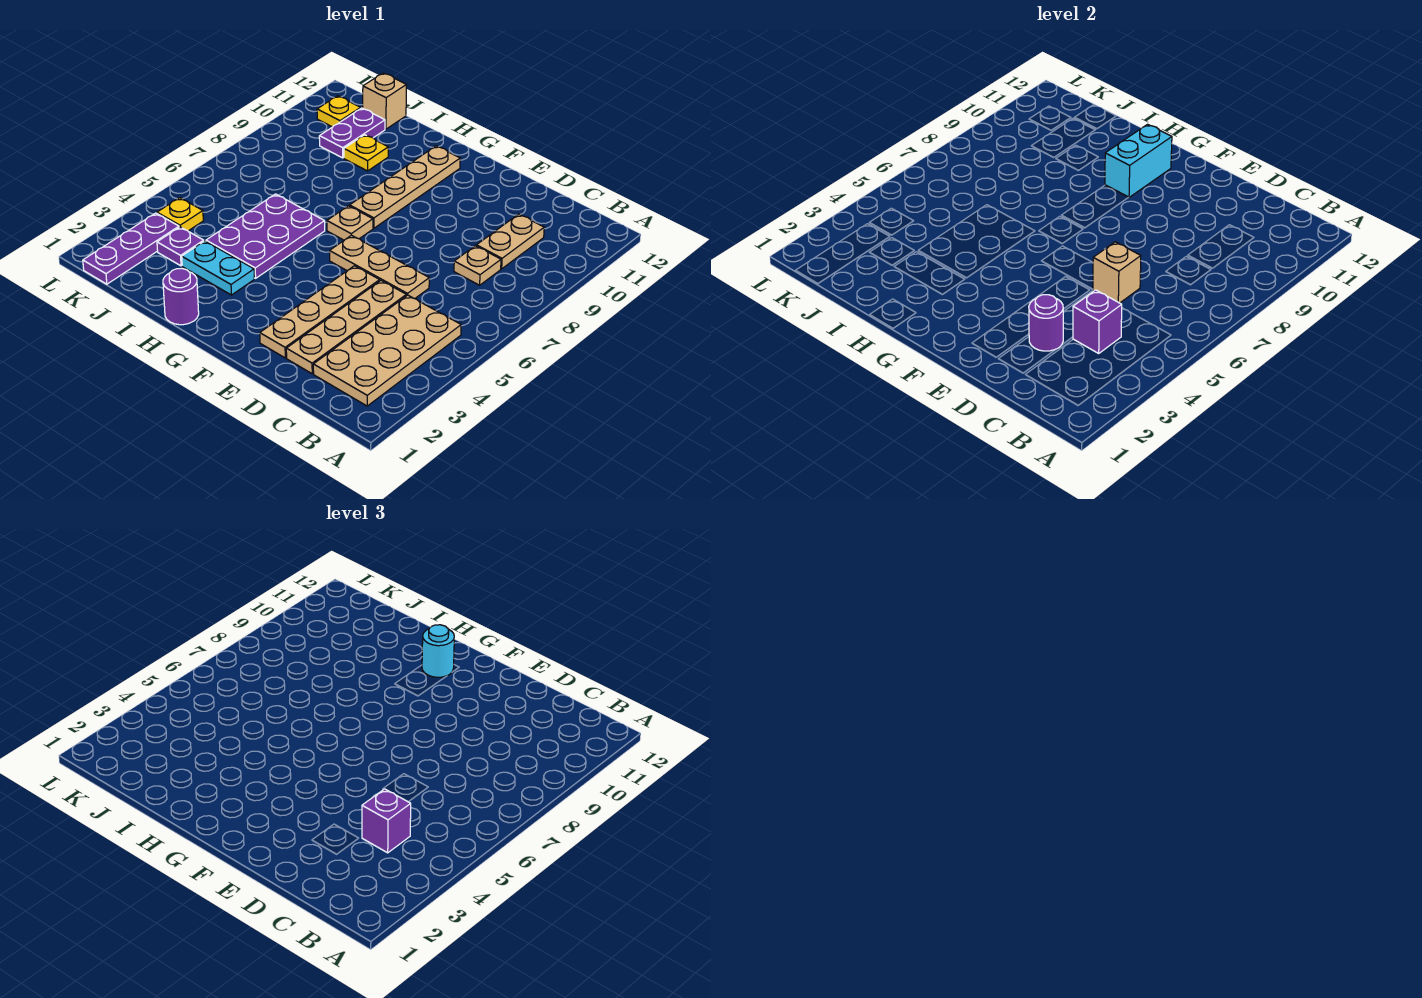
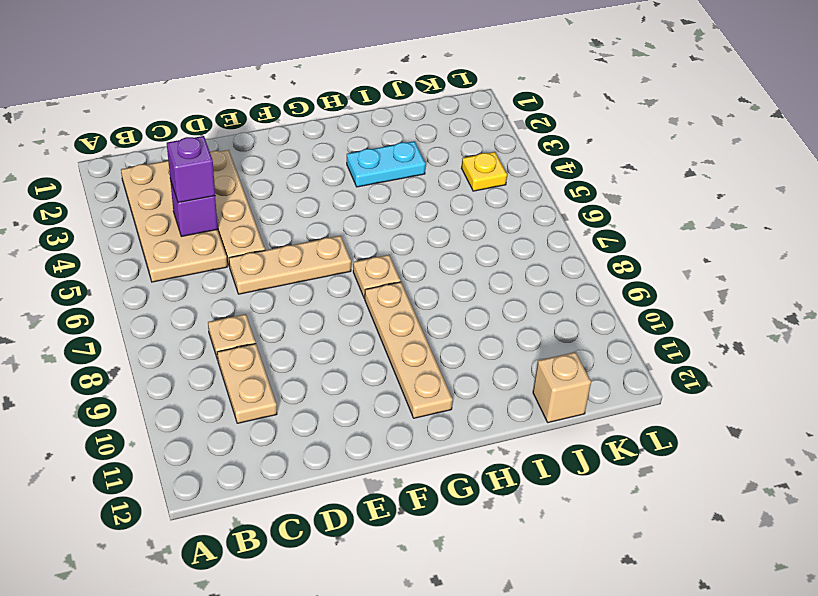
none -> tan 1x4 plate [260,266,380,358]
none -> purple 1x1 round brick [163,269,199,325]
none -> purple 2x3 plate [206,194,325,278]

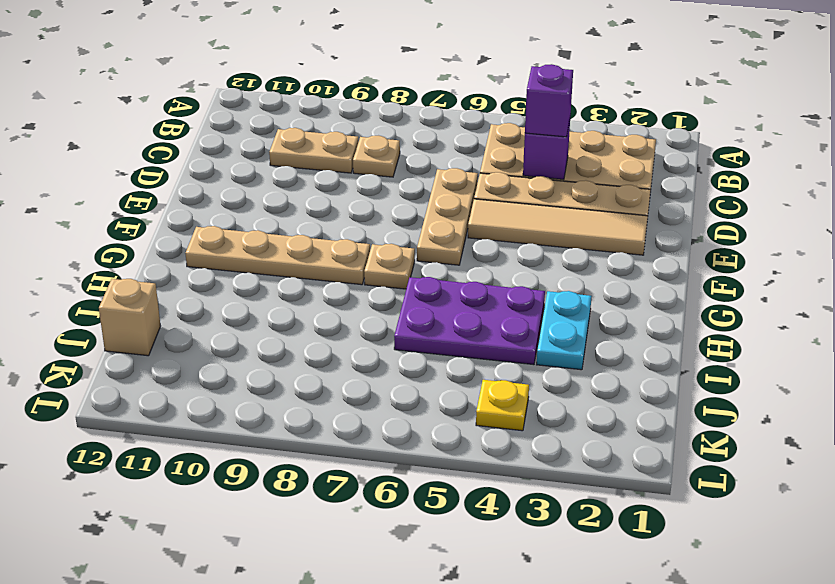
tan 1x4 tile [468,199,648,255] -> tan 1x4 plate [260,266,380,358]
none -> purple 1x1 round brick [163,269,199,325]
none -> yellow 1x1 plate [344,135,388,171]
none -> purple 1x1 plate [157,227,204,266]

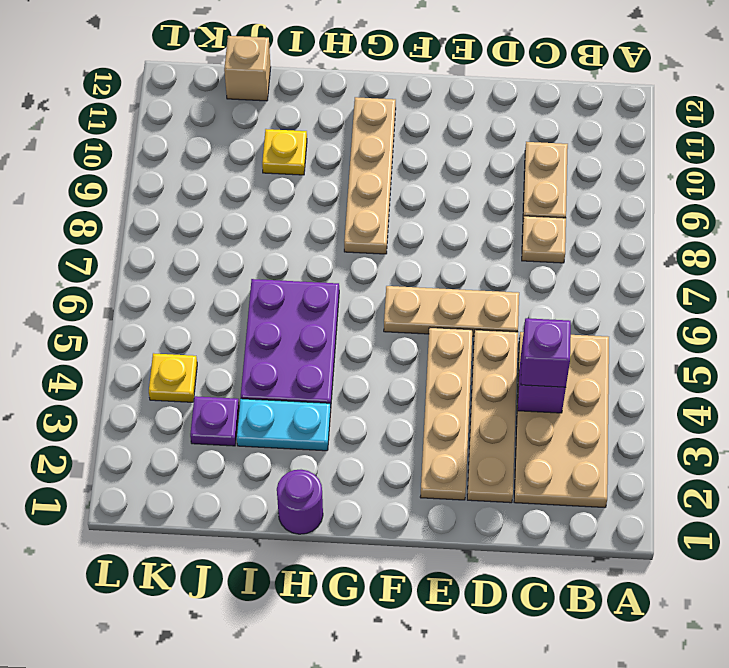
none -> tan 1x1 plate [327,206,373,240]
none -> purple 1x2 plate [319,108,385,158]
none -> purple 1x3 plate [83,213,179,284]

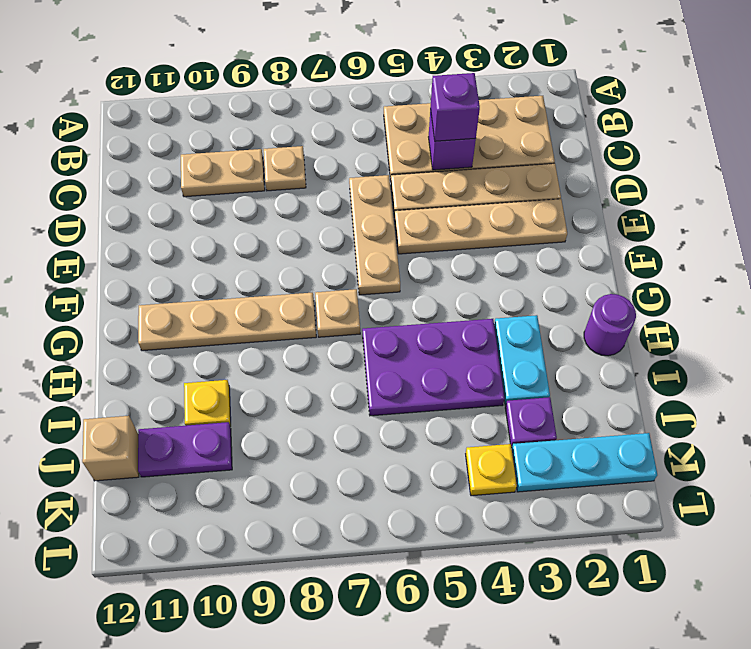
cyan 1x3 plate [512,433,657,492] -> purple 1x3 plate [83,213,179,284]
none -> yellow 1x1 plate [317,96,361,127]
none -> purple 1x1 round brick [1029,295,1063,351]
none -> tan 1x1 brick [1093,242,1141,303]

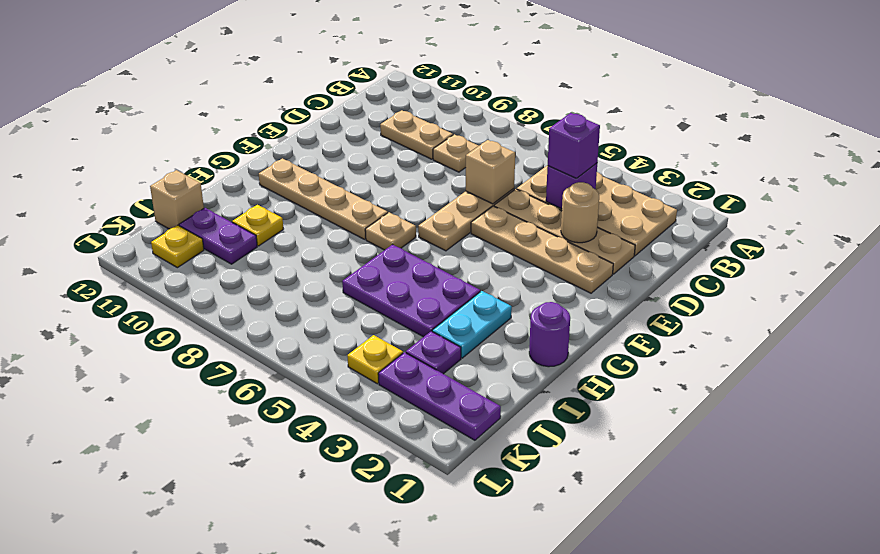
tan 1x1 round brick [561,182,599,243] -> purple 1x1 round brick [1029,295,1063,351]
none -> cyan 1x2 brick [1105,124,1172,197]
none -> cyan 1x1 round brick [422,625,454,677]

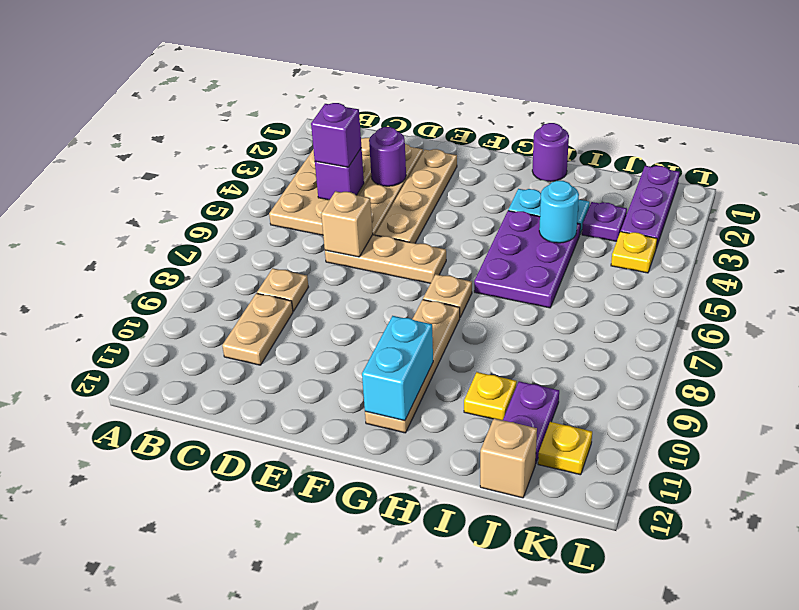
cyan 1x1 round brick [539,181,579,243] -> cyan 1x1 round brick moved to [422,625,454,677]

